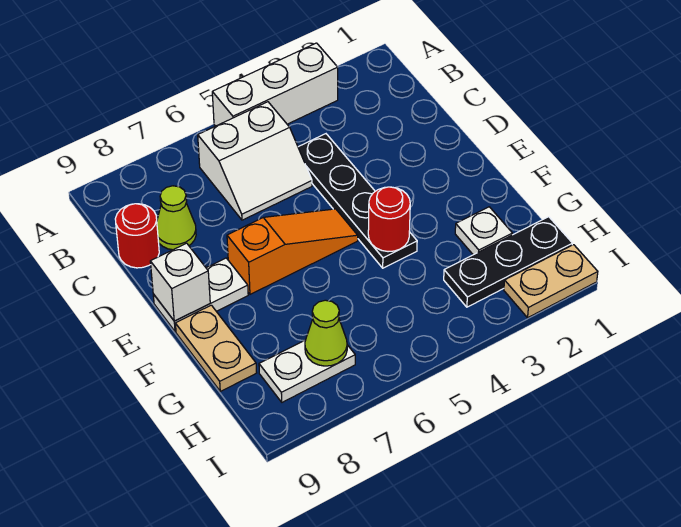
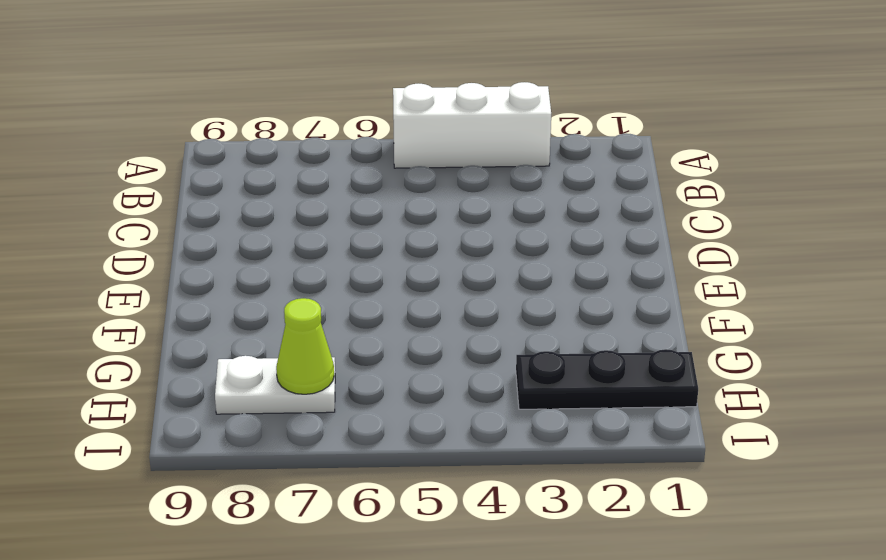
none -> white 2x2 slope [198,102,312,220]
none -> black 1x4 plate [298,134,417,268]
none -> lime 1x1 cone [157,186,196,250]

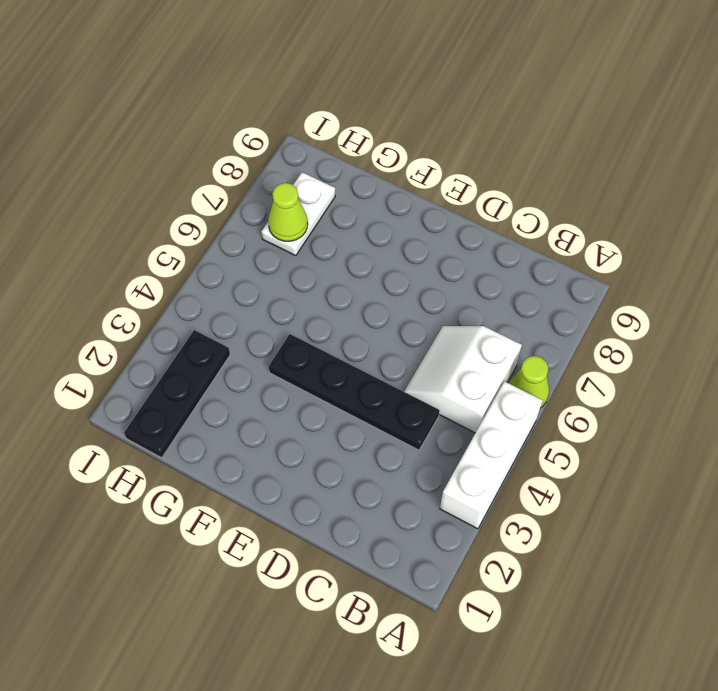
lime 1x1 cone [509,356,549,407] -> lime 1x1 cone moved to [157,186,196,250]
none -> red 1x1 round brick [115,204,159,268]
none -> orange 1x3 slope [227,209,358,294]
none -> white 1x2 plate [153,258,248,332]

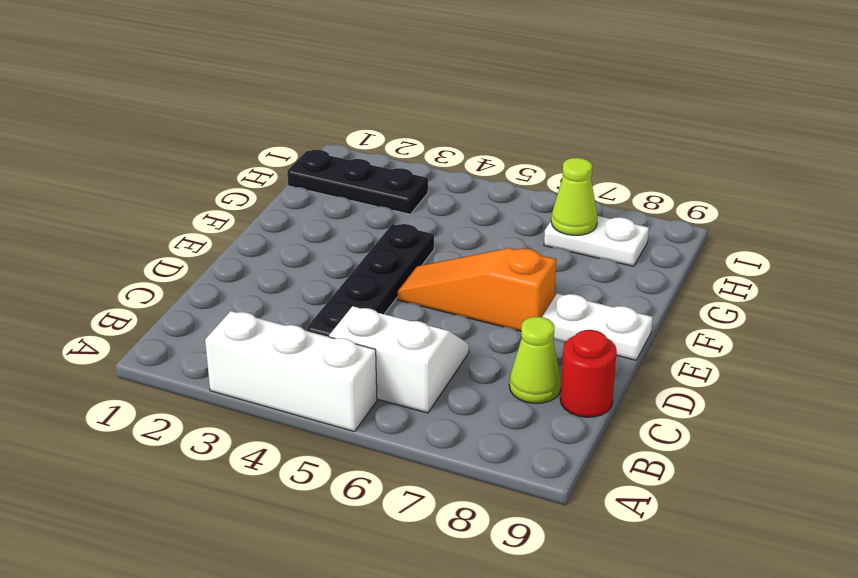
none -> tan 1x2 plate [175,305,257,391]
none -> white 1x1 plate [455,207,512,255]
none -> tan 1x2 plate [504,245,598,318]

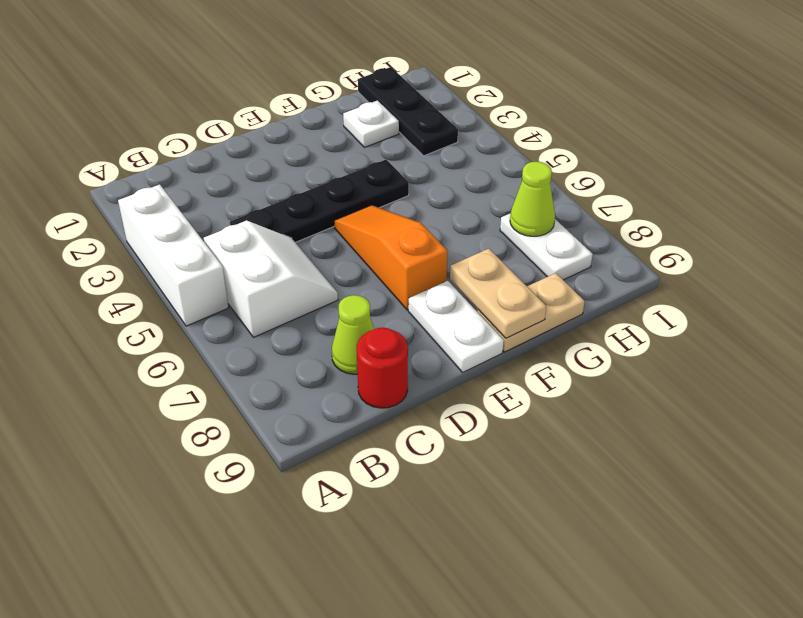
tan 1x2 plate [450,249,546,338] -> tan 1x2 plate moved to [504,245,598,318]
none -> white 1x1 brick [150,243,210,321]
none -> red 1x1 round brick [368,187,410,252]

